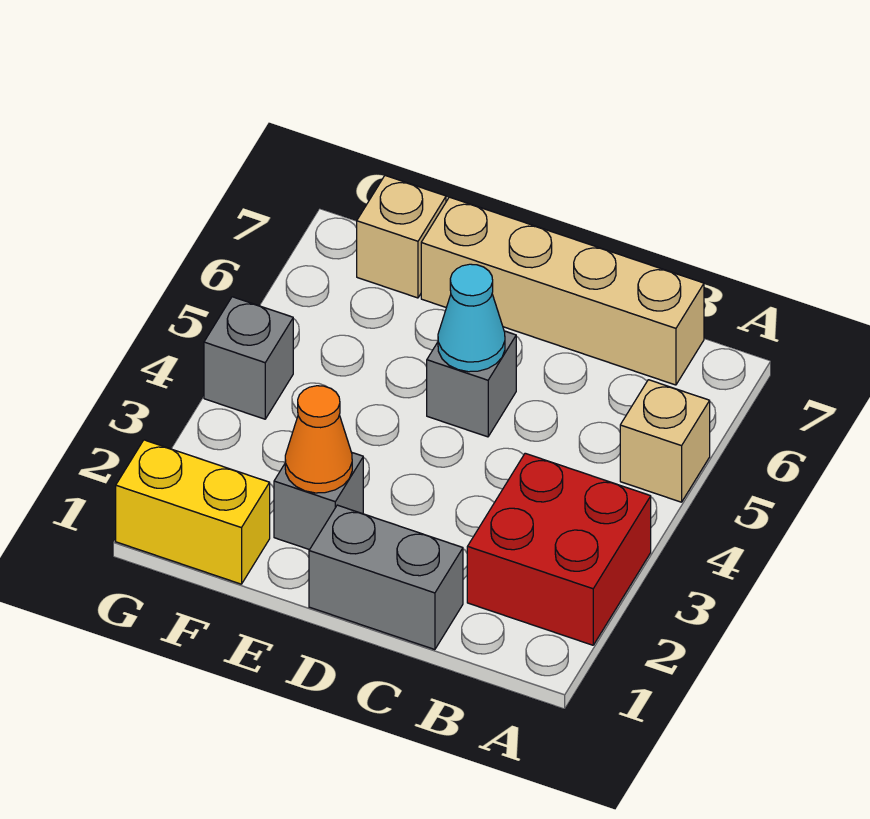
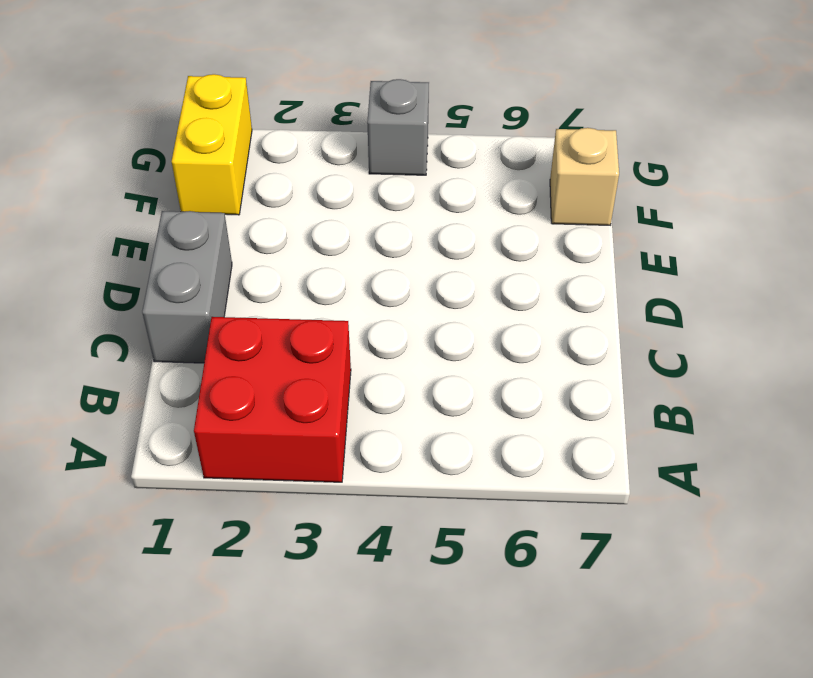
none -> tan 1x1 brick [620,380,710,502]
none -> tan 1x4 brick [421,197,704,385]

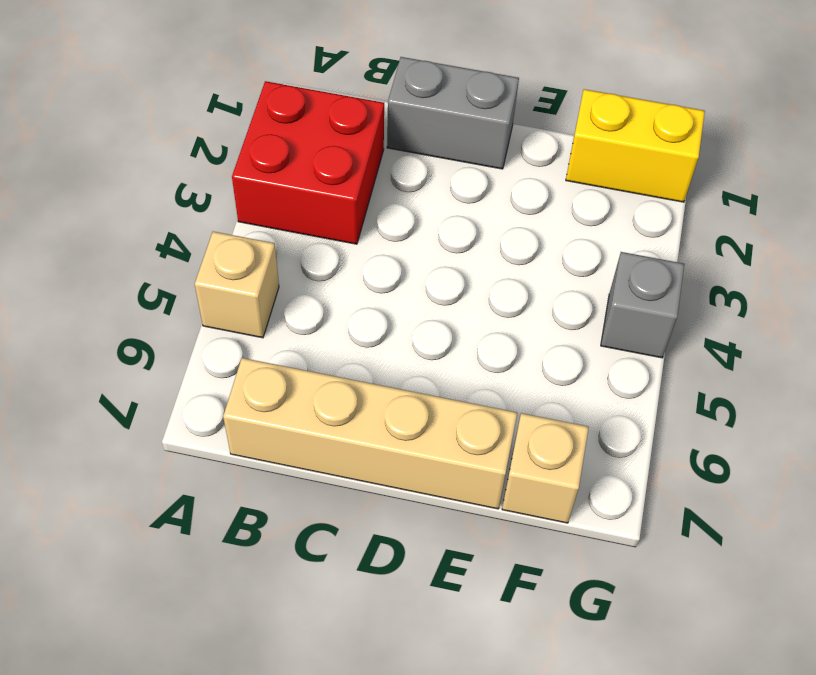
none -> grey 1x1 brick [427,331,516,437]
none -> grey 1x1 brick [274,453,363,550]

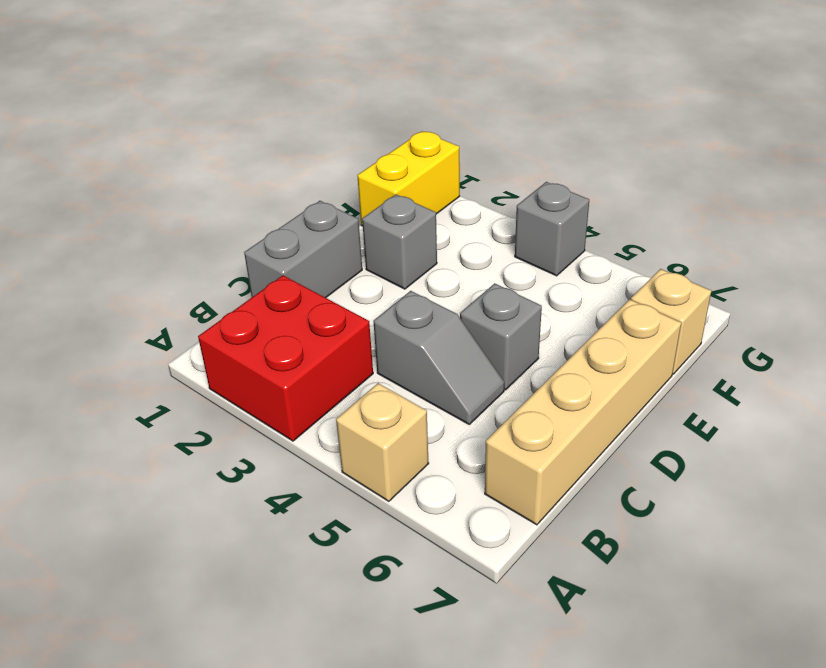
grey 1x2 slope [373,291,504,424] -> none
none -> cyan 1x1 cone [438,264,505,372]
none -> orange 1x1 cone [285,386,352,493]

